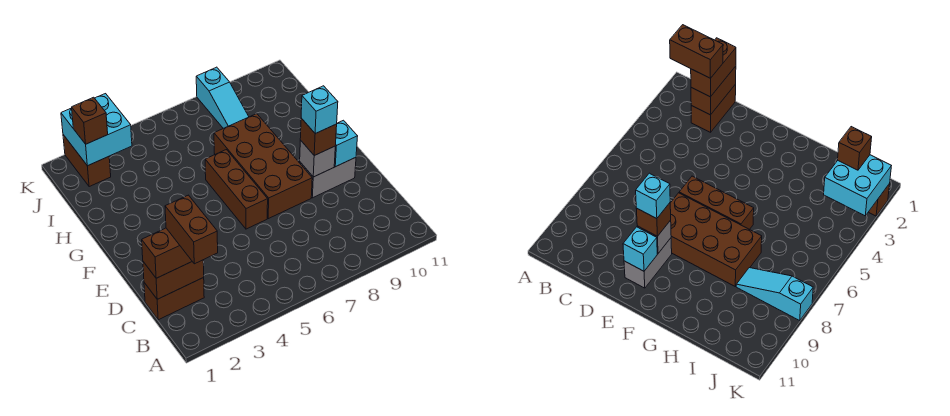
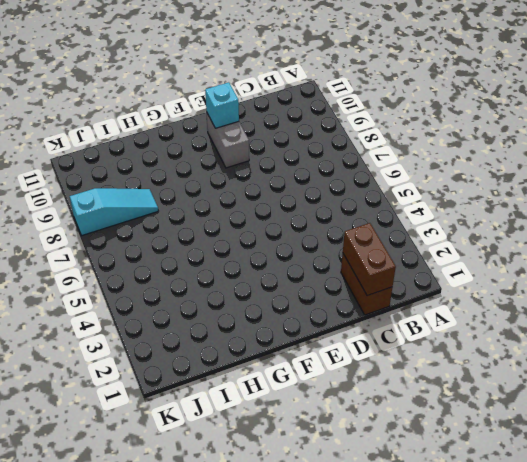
none -> brown 1x3 brick [205,150,268,229]
none -> brown 2x4 brick [214,114,312,219]
none -> brown 1x2 brick [63,135,111,187]

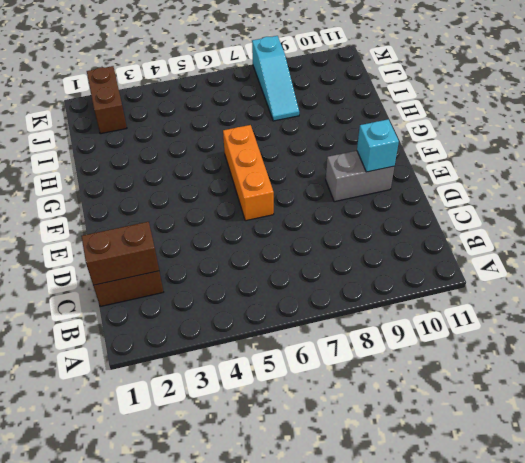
orange 1x3 brick [223,125,274,221] -> brown 1x3 brick [205,150,268,229]
none -> brown 2x4 brick [214,114,312,219]
none -> grey 1x1 brick [300,140,335,177]
none -> cyan 2x2 brick [61,94,132,166]

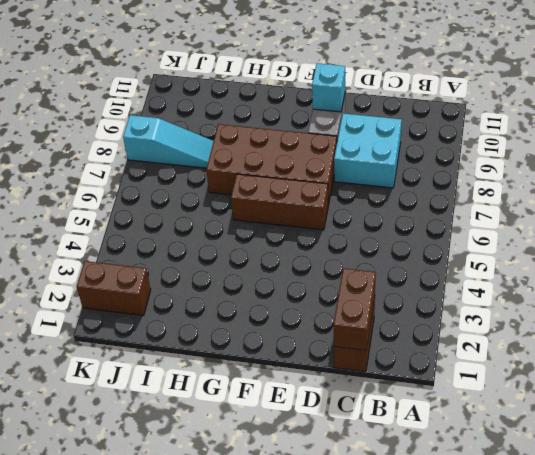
cyan 2x2 brick [334,113,402,188] -> cyan 2x2 brick moved to [61,94,132,166]
none -> grey 1x1 brick [300,140,335,177]
none -> brown 1x2 brick [142,228,192,278]
none -> brown 1x1 brick [300,118,337,156]

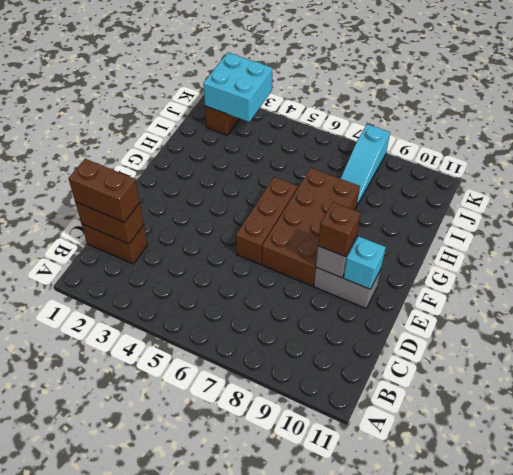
none -> brown 1x1 brick [72,97,108,144]
none -> brown 1x2 brick [165,195,218,264]
none -> cyan 1x1 brick [301,86,338,134]

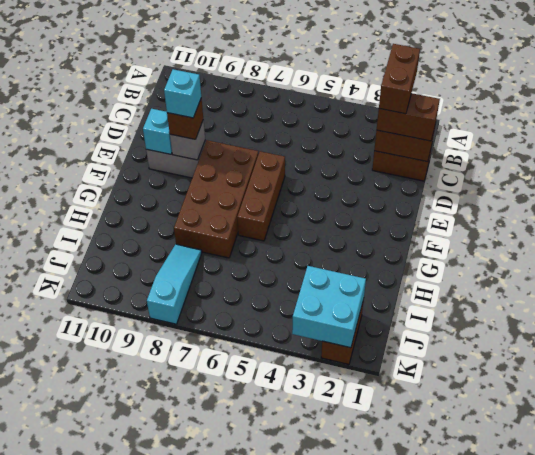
none -> brown 1x1 brick [72,97,108,144]

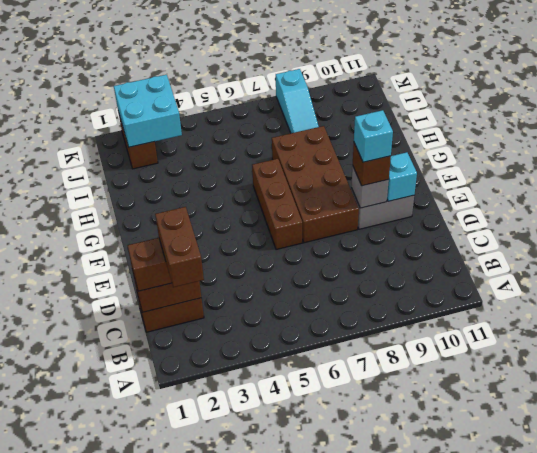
none -> brown 1x1 brick [72,97,108,144]

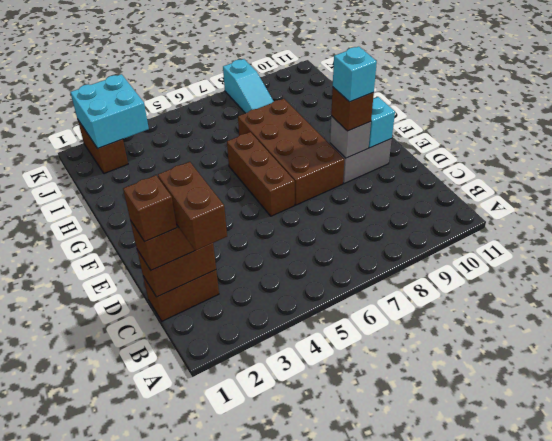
brown 1x1 brick [123,175,177,242] -> brown 1x1 brick moved to [72,97,108,144]

